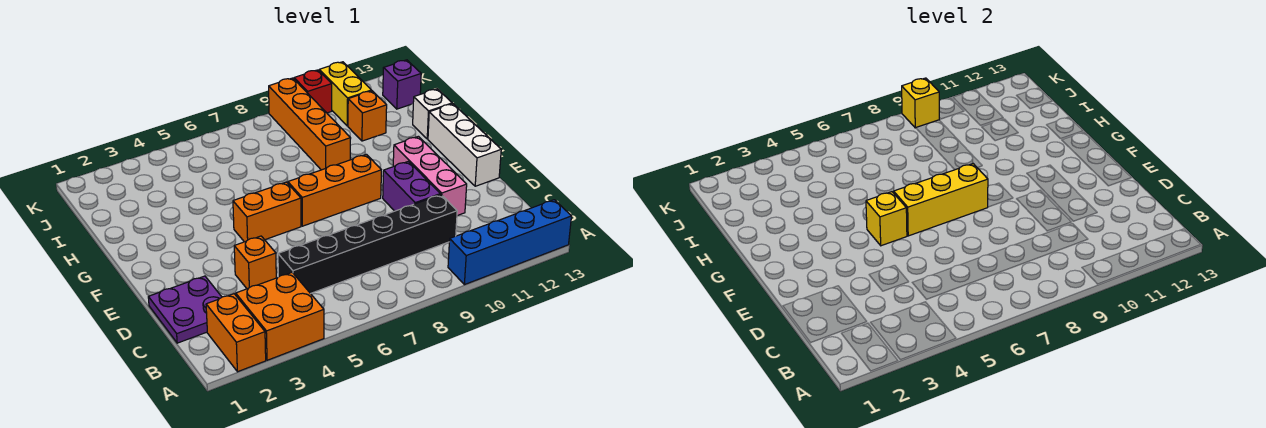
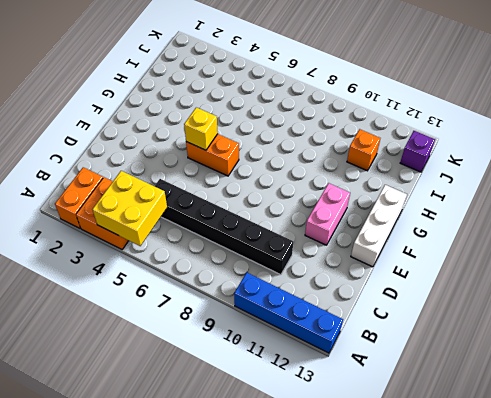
yellow 2x2 brick [93,171,167,246] -> none
pink 1x2 brick [305,183,350,245] -> pink 1x3 brick [393,136,467,216]
none -> purple 2x2 plate [148,276,222,343]
none -> orange 1x1 brick [234,236,276,289]
none -> purple 1x2 brick [383,161,440,211]

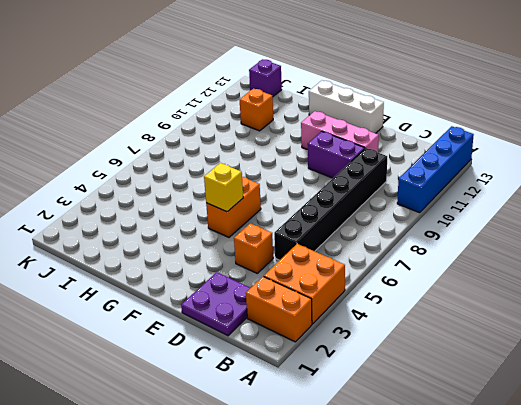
none -> orange 1x3 brick [288,154,381,226]
none -> orange 1x4 brick [269,78,351,170]
none -> white 1x1 brick [413,89,452,139]

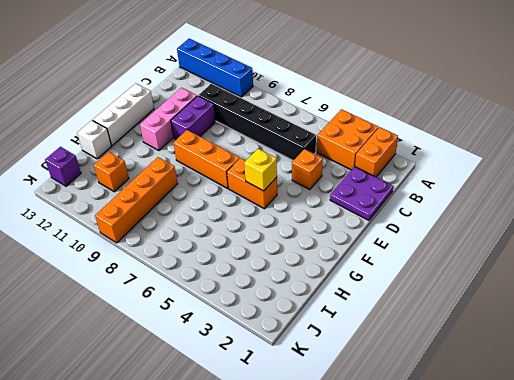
none -> yellow 1x2 brick [319,62,372,126]
none -> red 1x1 brick [294,70,332,113]
none -> yellow 1x3 brick [894,164,988,236]

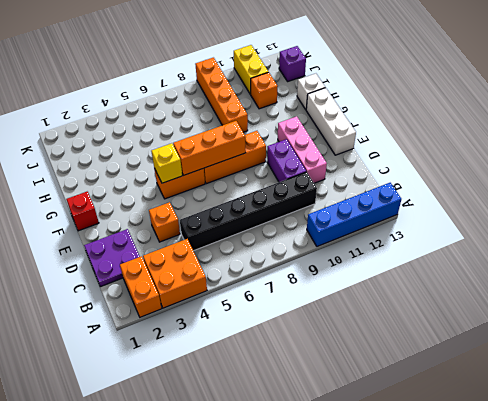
red 1x1 brick [66,192,99,231] -> red 1x1 brick moved to [294,70,332,113]
orange 1x3 brick [173,121,246,175] -> yellow 1x3 brick [894,164,988,236]
none -> yellow 1x1 brick [902,78,939,128]

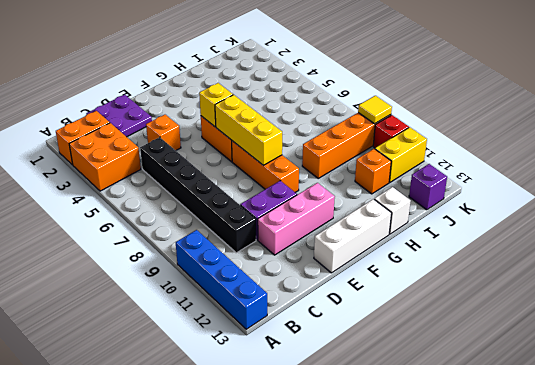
yellow 1x1 tile [358,96,392,124] -> yellow 1x1 brick [902,78,939,128]

